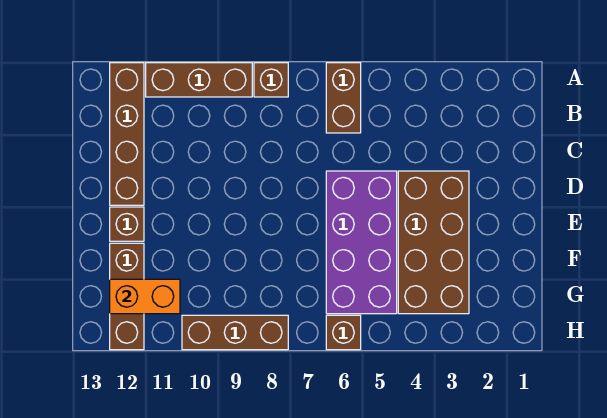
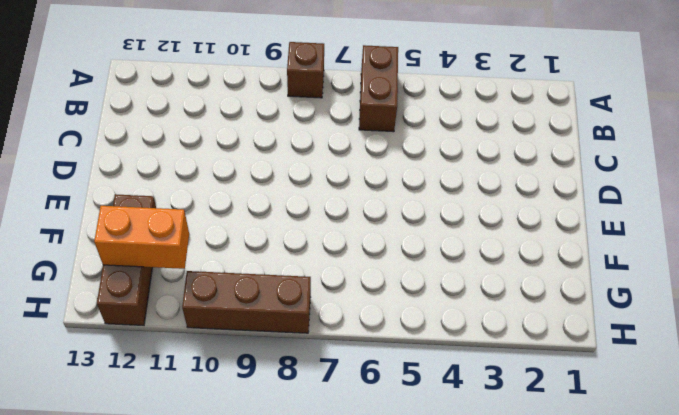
none -> brown 1x3 brick [146,63,252,97]
none -> brown 1x4 brick [110,63,144,205]

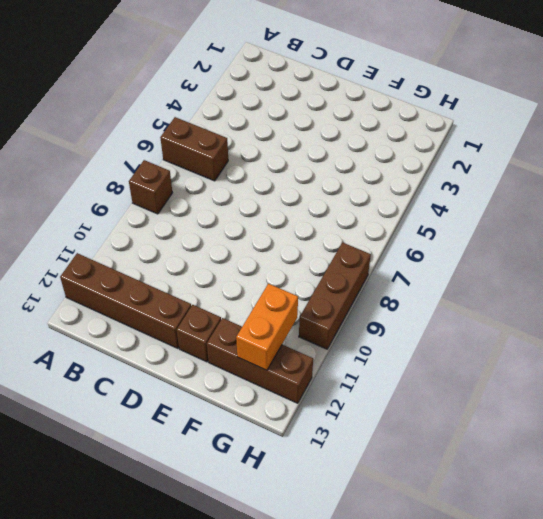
none -> brown 1x3 brick [146,63,252,97]
none -> brown 2x4 brick [398,171,469,314]

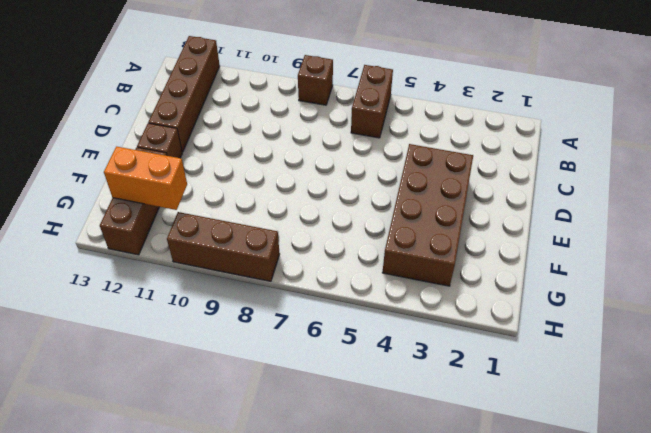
none -> brown 1x3 brick [146,63,252,97]
none -> purple 2x4 brick [326,171,397,314]

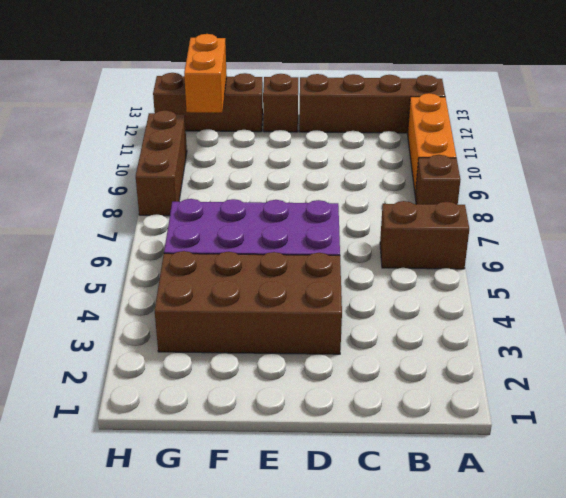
orange 1x3 brick [408,93,456,193] -> brown 1x3 brick [146,63,252,97]
none -> brown 1x1 brick [326,315,361,350]

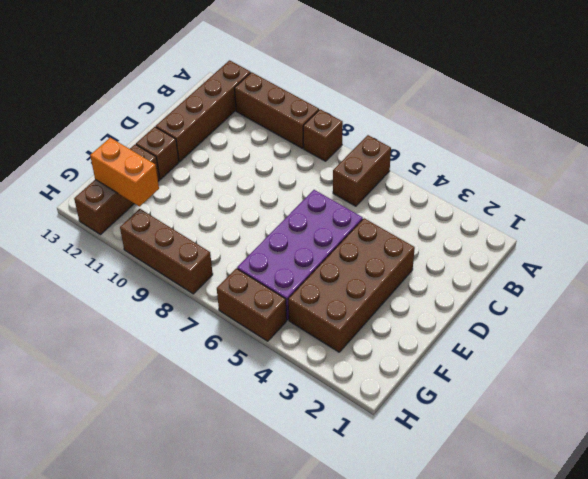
brown 1x2 brick [217,268,287,341] -> brown 1x1 brick [326,315,361,350]

